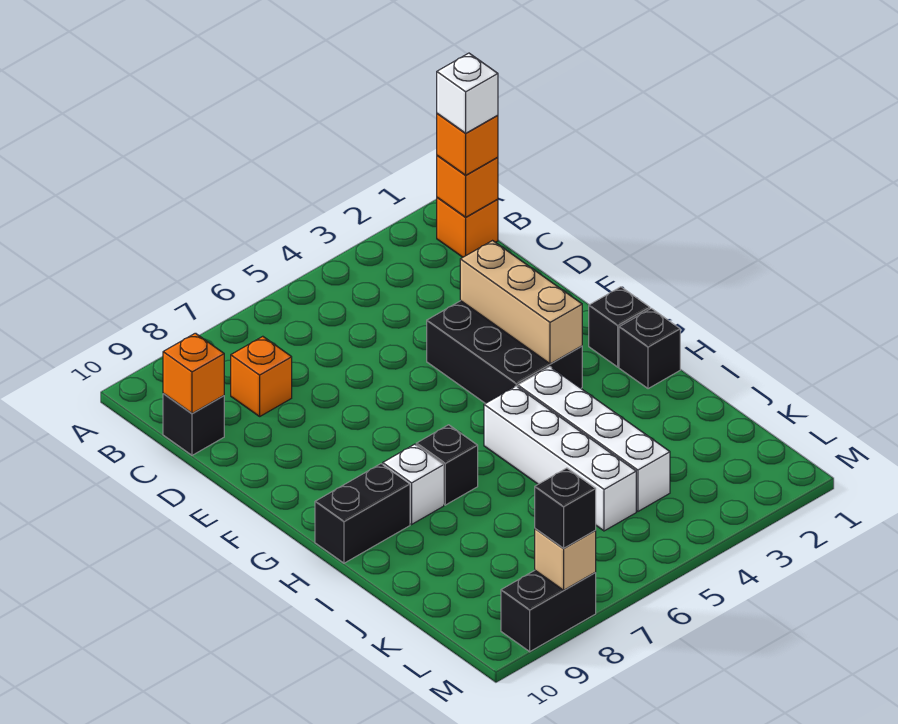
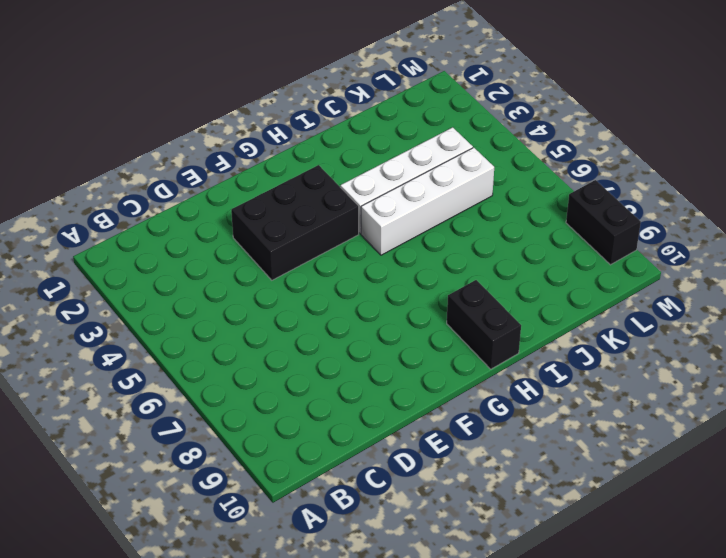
none -> orange 1x1 brick [437,197,498,257]
none -> orange 1x1 brick [231,336,292,416]
none -> black 1x1 brick [163,394,224,455]

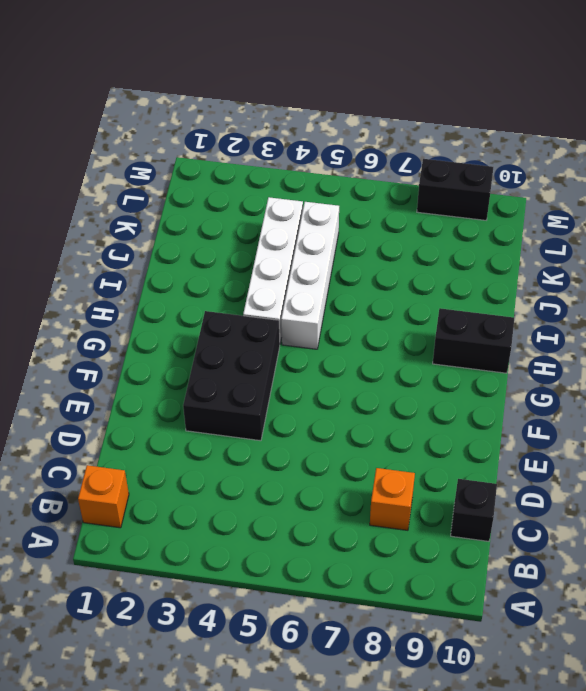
none -> black 1x1 brick [589,287,650,367]
none -> black 1x1 brick [619,308,680,389]
none -> black 1x1 brick [416,425,478,505]

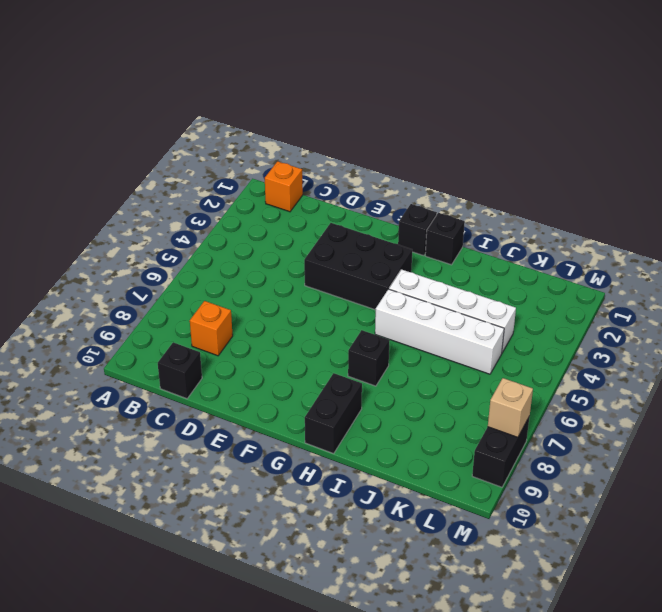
none -> white 1x1 brick [383,444,444,524]
none -> orange 1x1 brick [437,155,498,217]
none -> orange 1x1 brick [163,333,224,414]

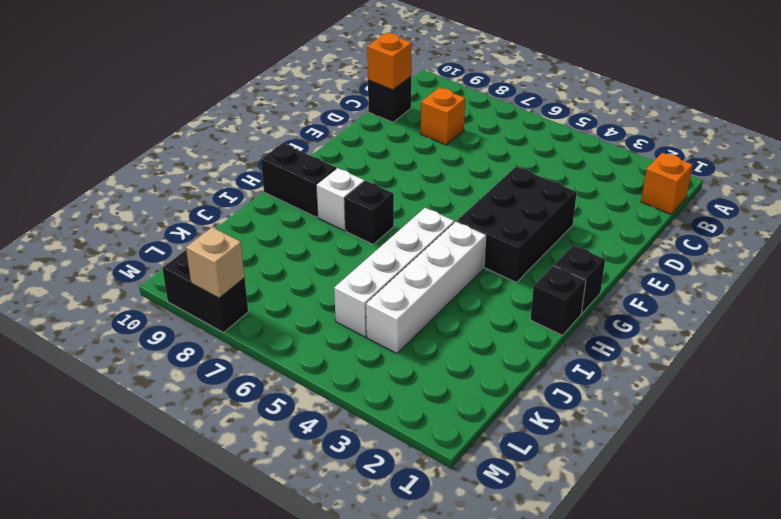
none -> orange 1x1 brick [437,155,498,217]
none -> tan 1x3 brick [460,241,582,364]
none -> orange 1x1 brick [437,113,498,175]

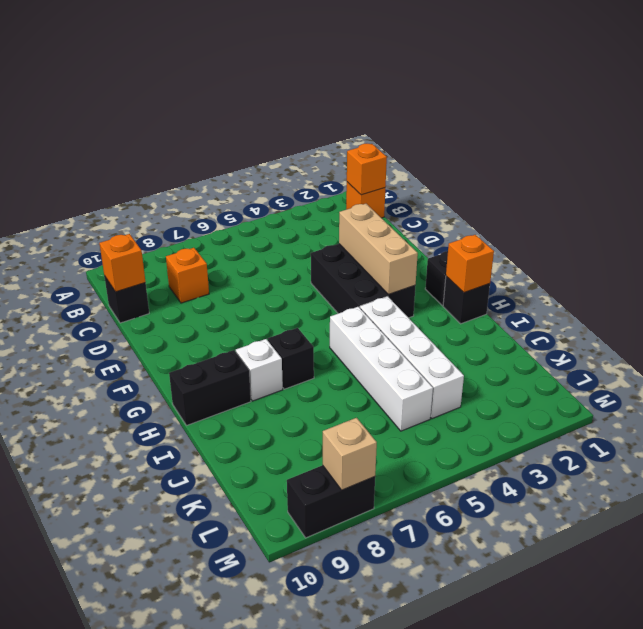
orange 1x1 brick [446,235,494,293] -> orange 1x1 brick moved to [437,113,498,175]
none -> black 1x1 brick [535,468,596,548]
none -> white 1x1 brick [437,53,498,133]

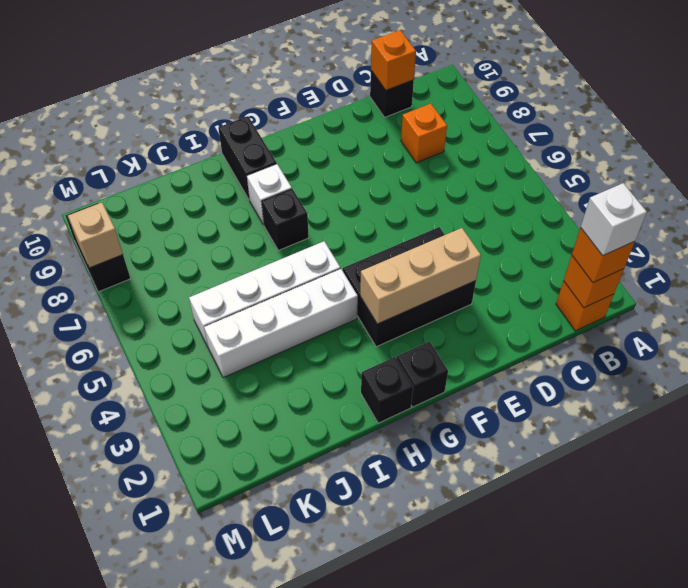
none -> black 1x1 brick [535,468,596,548]

